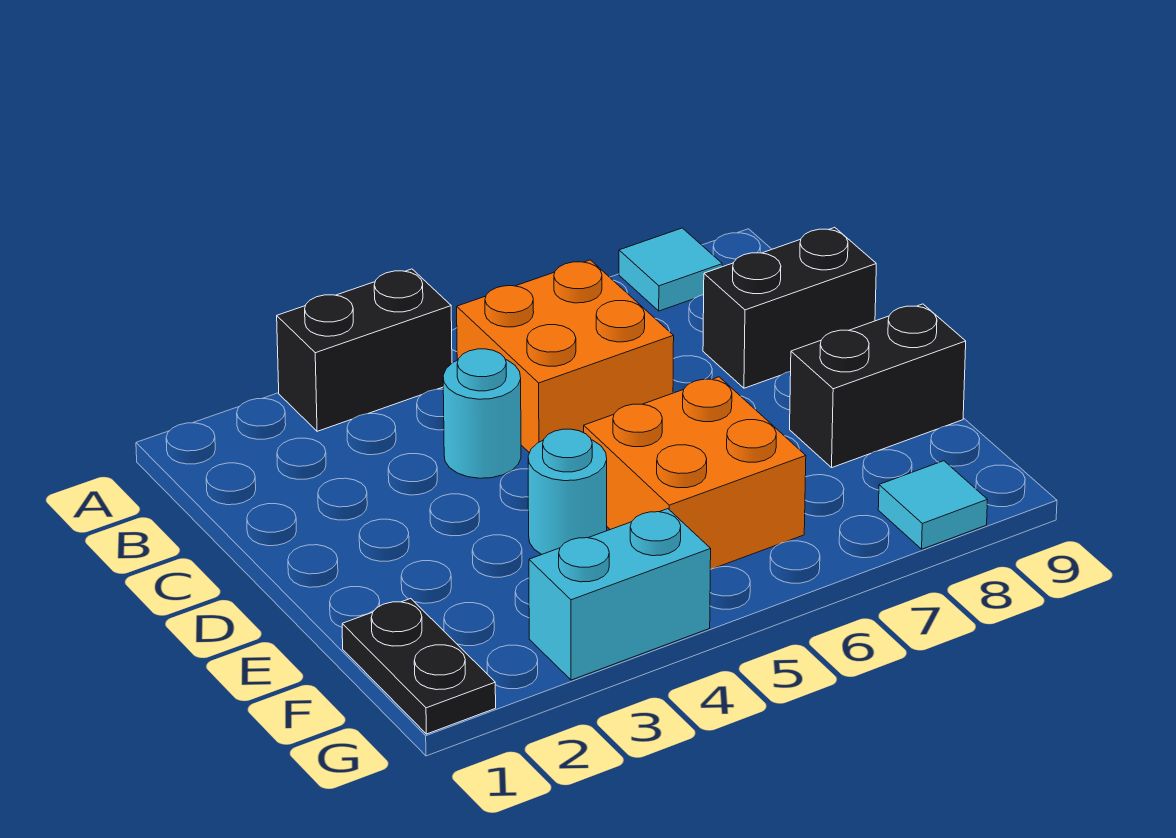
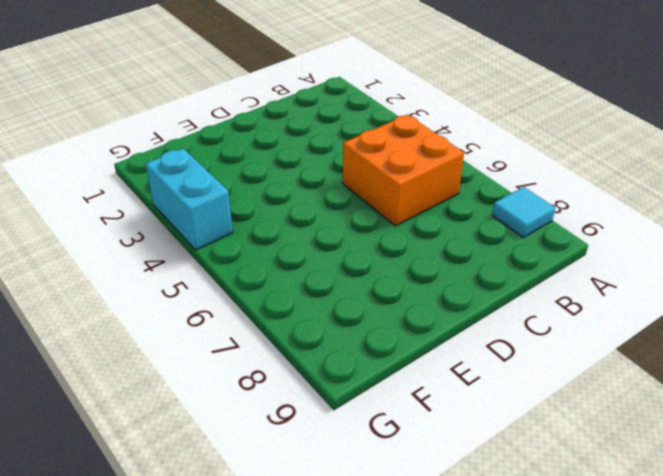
none -> black 1x2 brick [277,269,452,431]
none -> cyan 1x1 round brick [443,349,521,478]

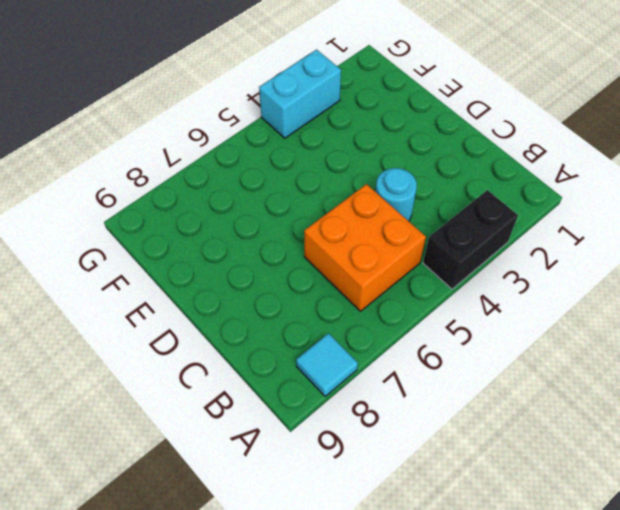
none -> black 1x2 brick [703,227,876,388]
none -> cyan 1x1 round brick [528,429,607,554]

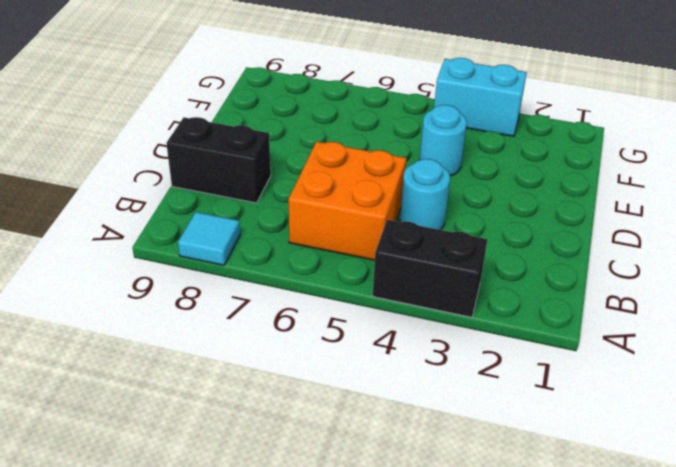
none -> orange 2x2 brick [584,377,806,570]
none -> black 1x2 brick [790,304,966,467]

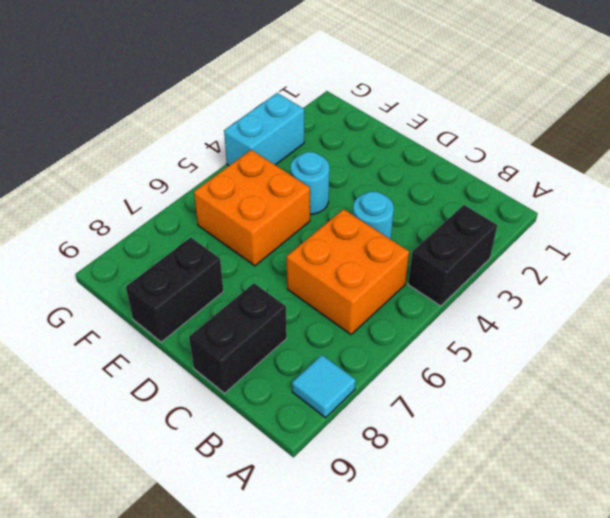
none -> black 1x2 plate [342,599,496,734]
none -> cyan 1x1 tile [878,461,987,549]

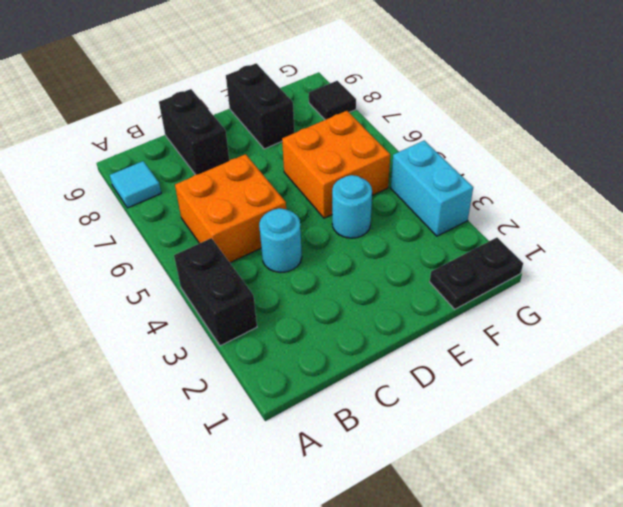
black 1x1 tile [309,81,356,120] -> cyan 1x1 tile [878,461,987,549]

